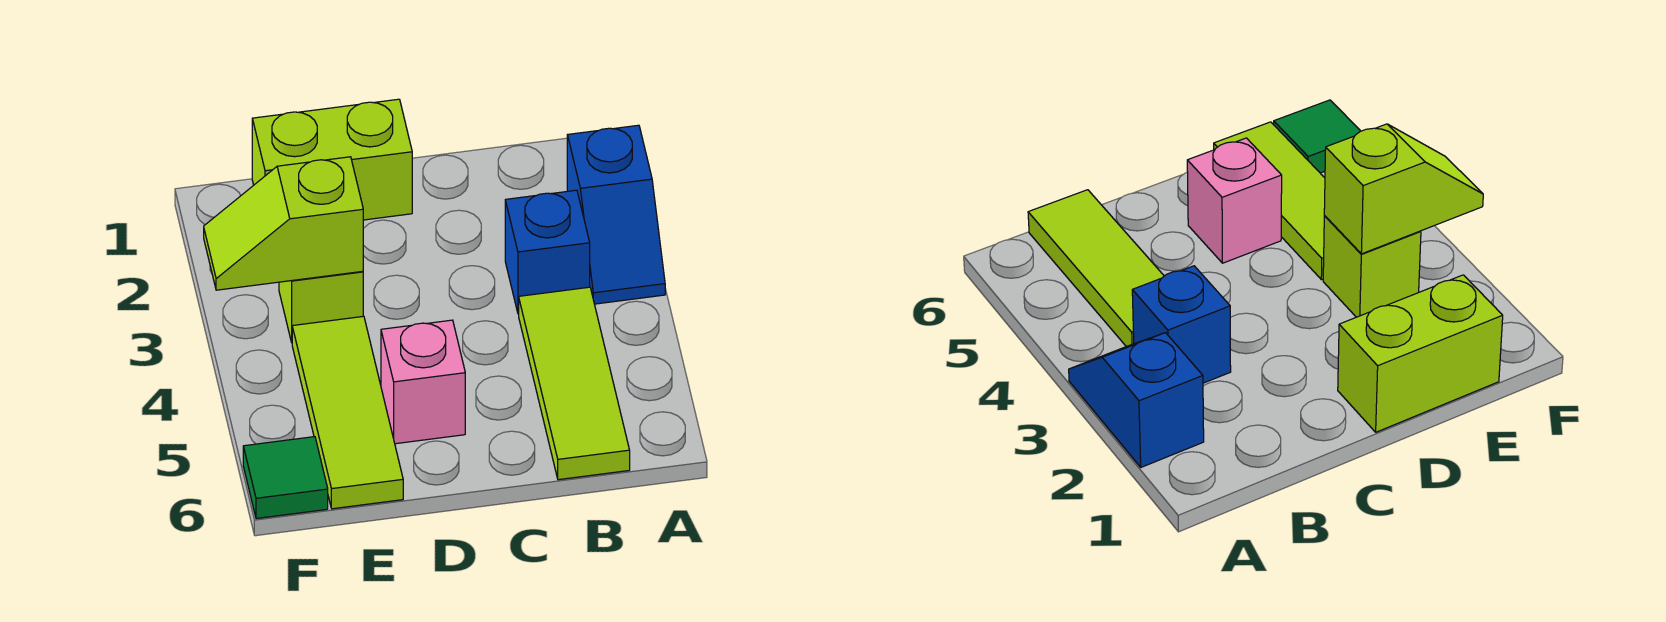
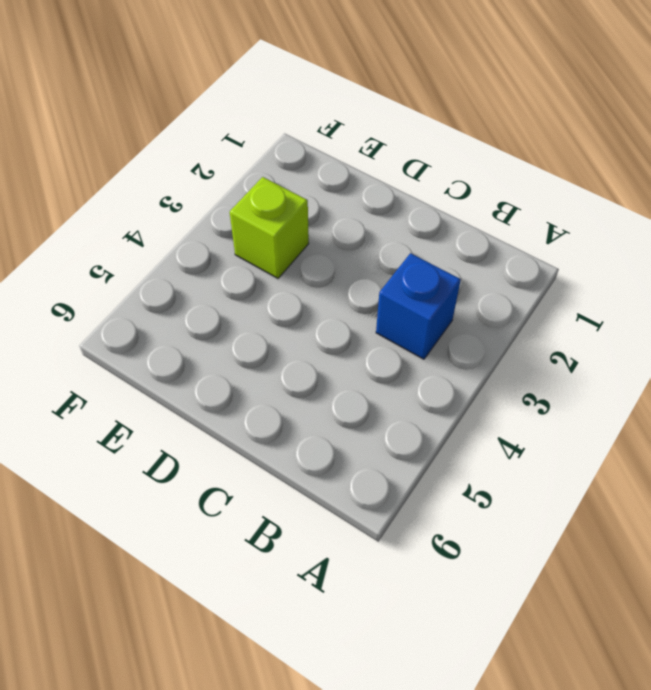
none -> blue 1x2 slope [567,125,665,304]
none -> lime 1x3 tile [519,287,630,480]

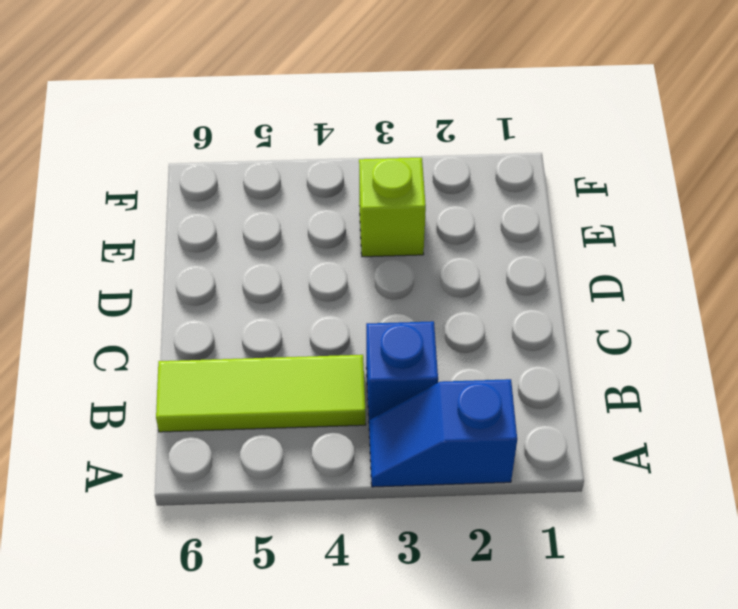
none -> lime 1x2 brick [252,99,412,220]
none -> pink 1x1 brick [381,320,465,444]

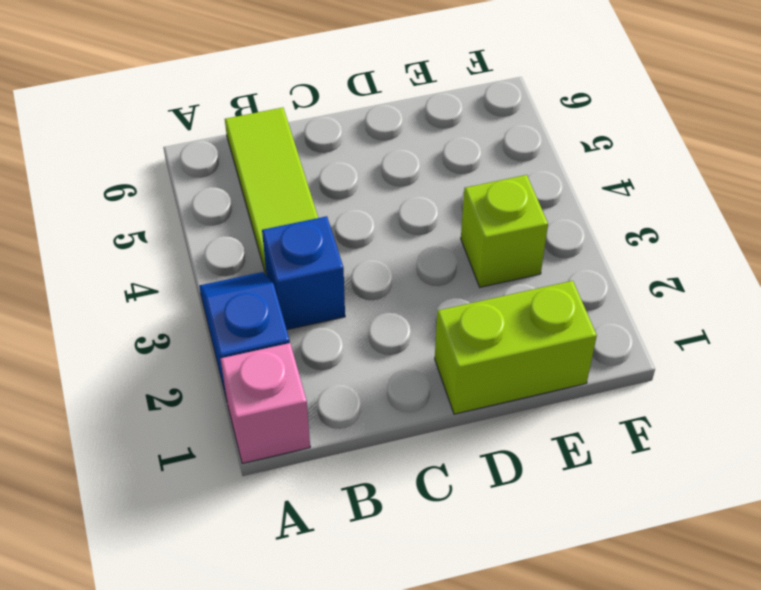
pink 1x1 brick [220,343,310,463] -> pink 1x1 brick moved to [381,320,465,444]
none -> lime 1x3 tile [292,316,403,509]
none -> green 1x1 tile [243,437,328,519]

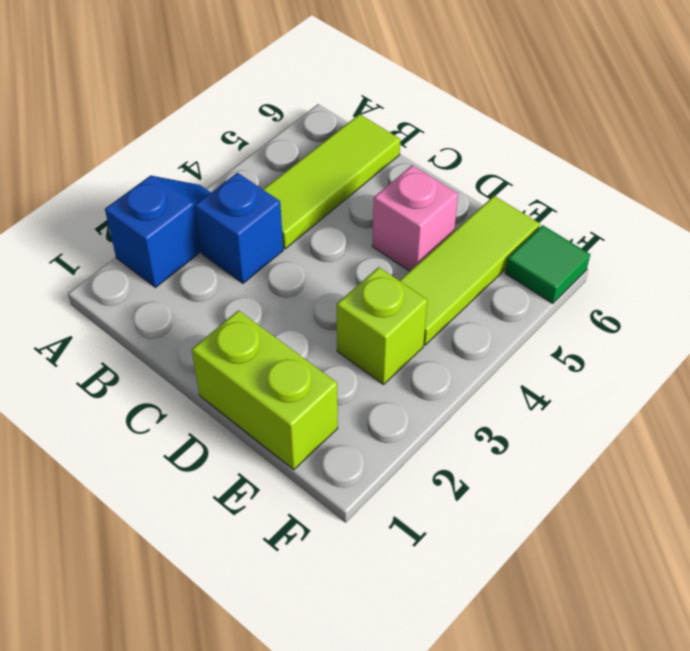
none -> lime 1x2 slope [204,157,363,290]

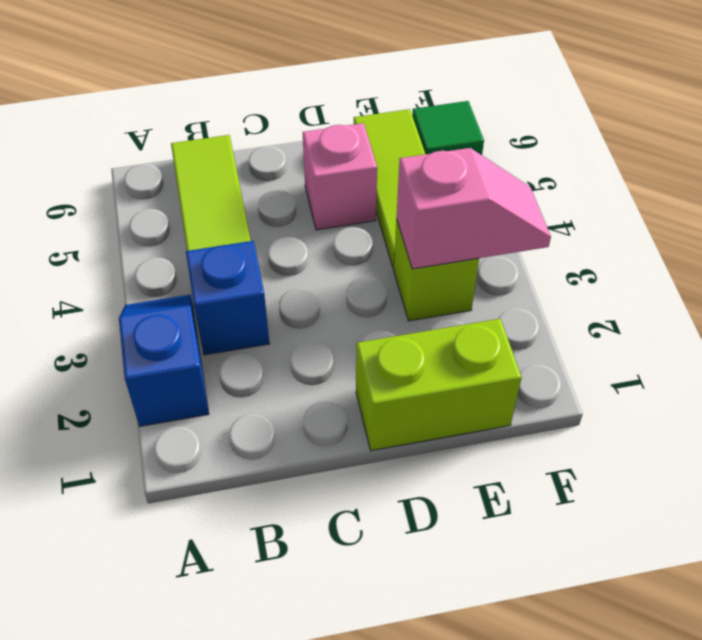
pink 1x2 slope [396,148,551,269] -> lime 1x2 slope [204,157,363,290]

